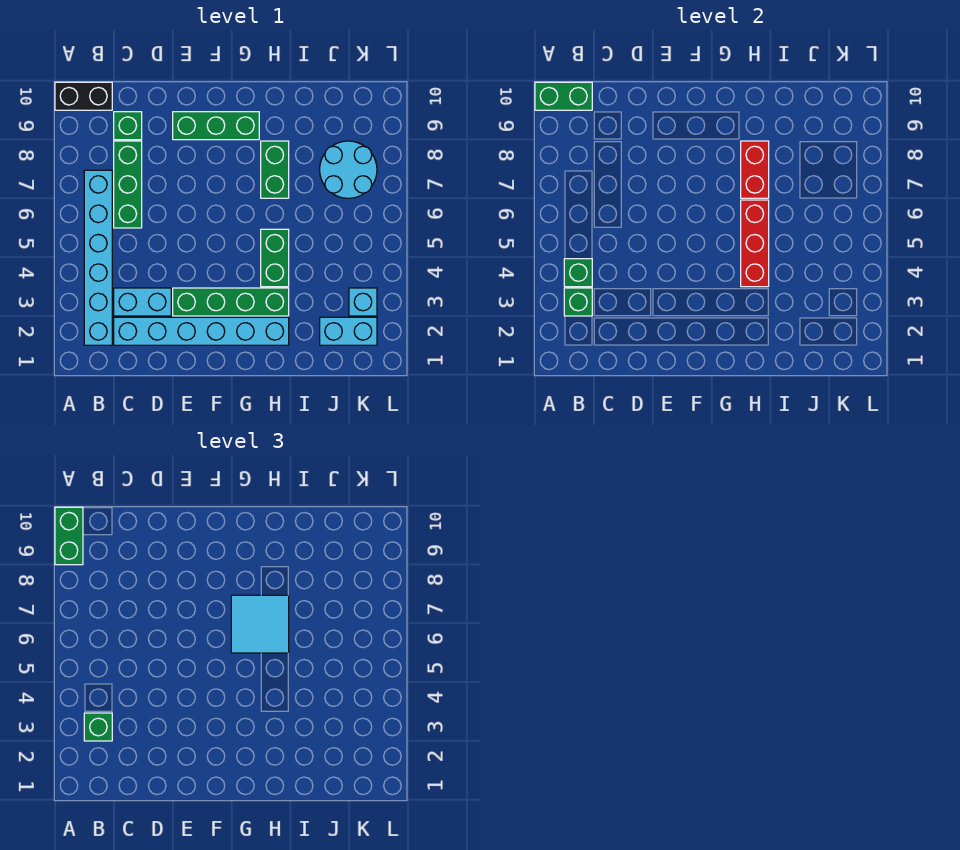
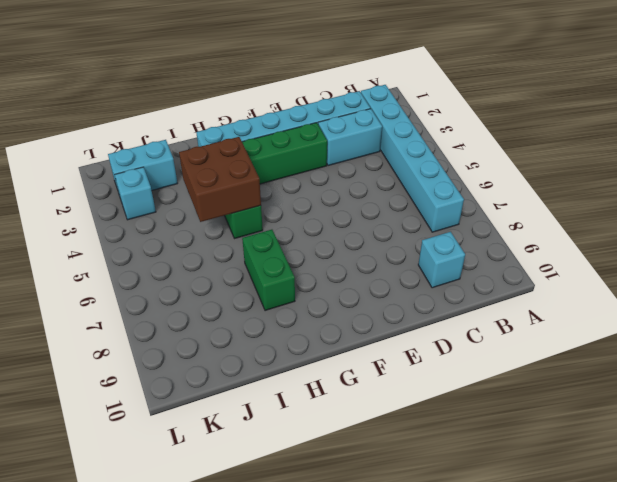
cyan 1x1 brick [418,232,465,288] -> green 1x1 brick [114,112,142,140]
brown 2x2 brick [179,137,261,222] -> red 1x3 brick [741,200,769,287]
none -> black 1x2 brick [55,82,112,110]
none -> green 1x3 brick [114,141,142,228]
none -> green 1x3 brick [173,112,259,140]

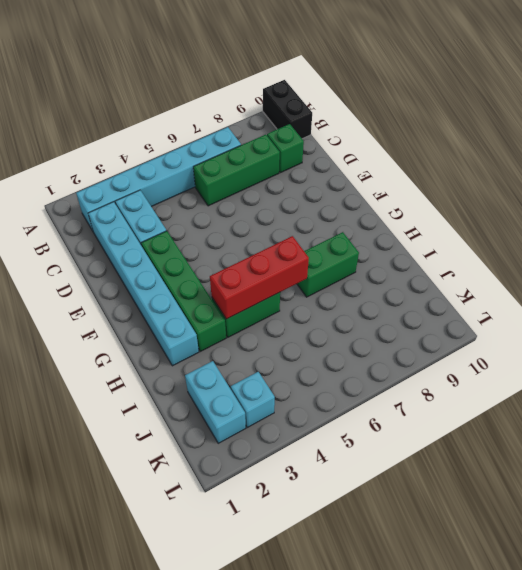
none -> green 1x3 brick [173,112,259,140]
none -> cyan 2x2 round brick [320,141,377,198]
none -> green 1x2 brick [535,82,592,110]

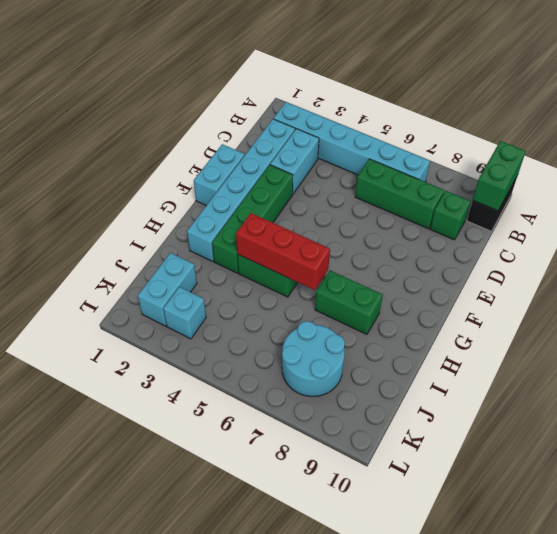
cyan 1x2 brick [194,144,245,205] -> none
none -> green 1x3 brick [173,112,259,140]
none -> green 1x1 brick [564,288,592,316]
none -> green 1x1 brick [564,259,592,287]

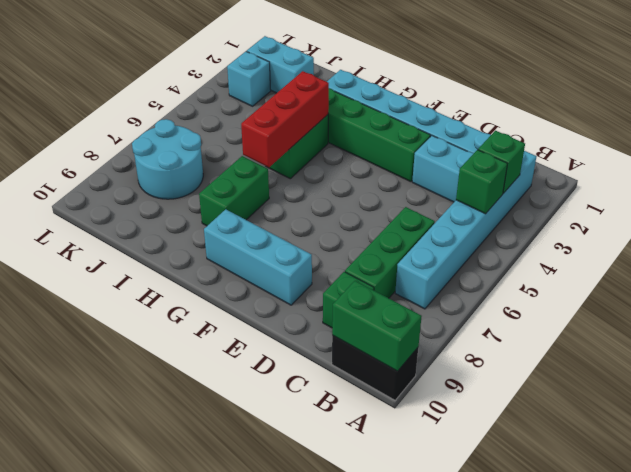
cyan 1x3 brick [204,209,312,305] -> green 1x3 brick [173,112,259,140]
none -> red 1x2 brick [741,141,769,198]
none -> green 1x2 brick [55,507,83,565]
none -> green 1x1 brick [84,713,112,741]

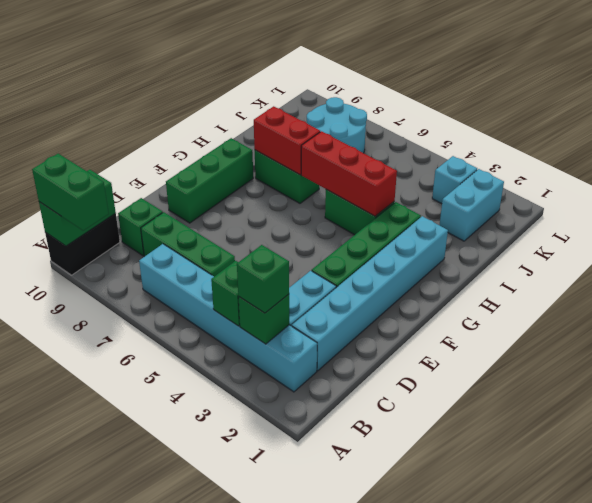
none -> cyan 2x2 tile [231,595,289,653]

